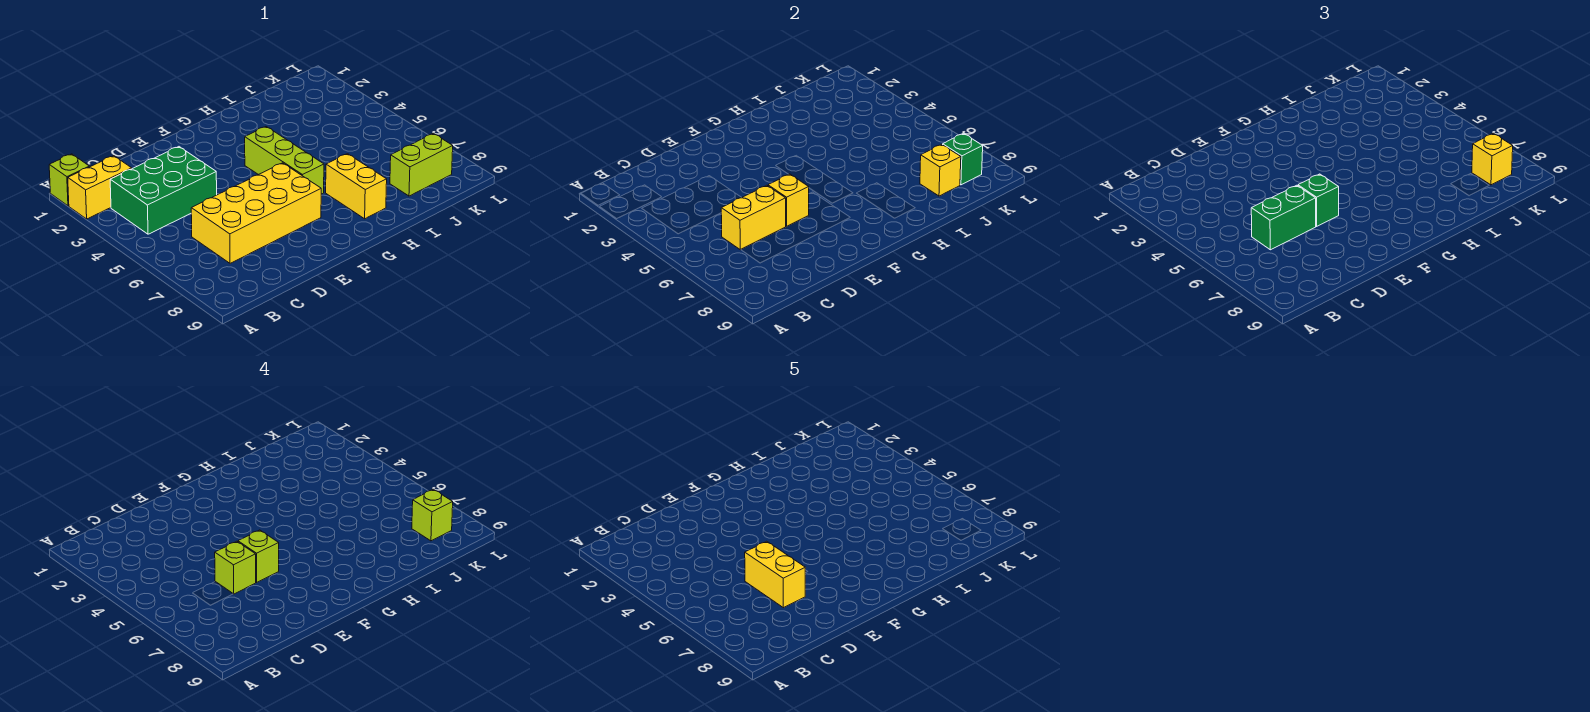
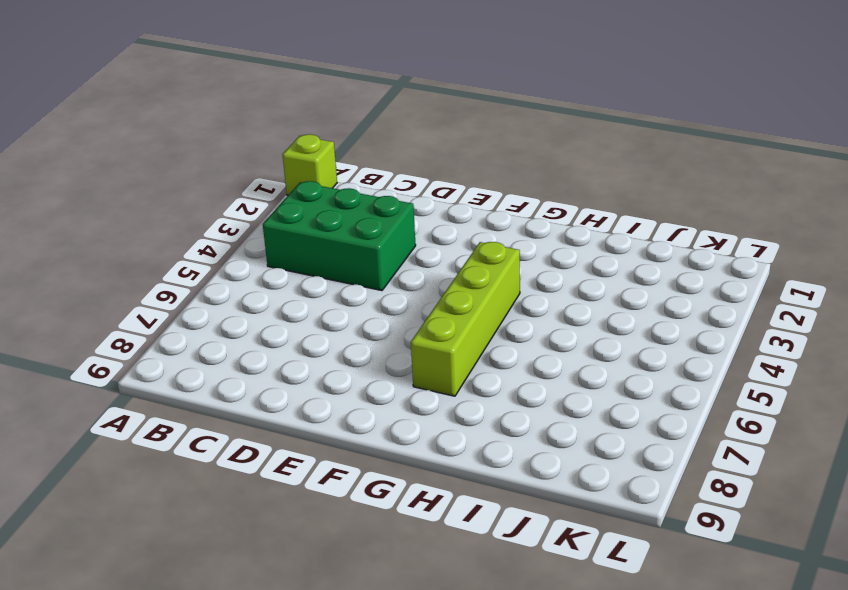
lime 1x4 brick [411,242,520,396] -> lime 1x3 brick [245,127,324,194]
none -> yellow 1x2 brick [68,156,132,219]
none -> yellow 2x4 brick [191,163,321,263]
none -> yellow 1x2 brick [326,154,387,219]

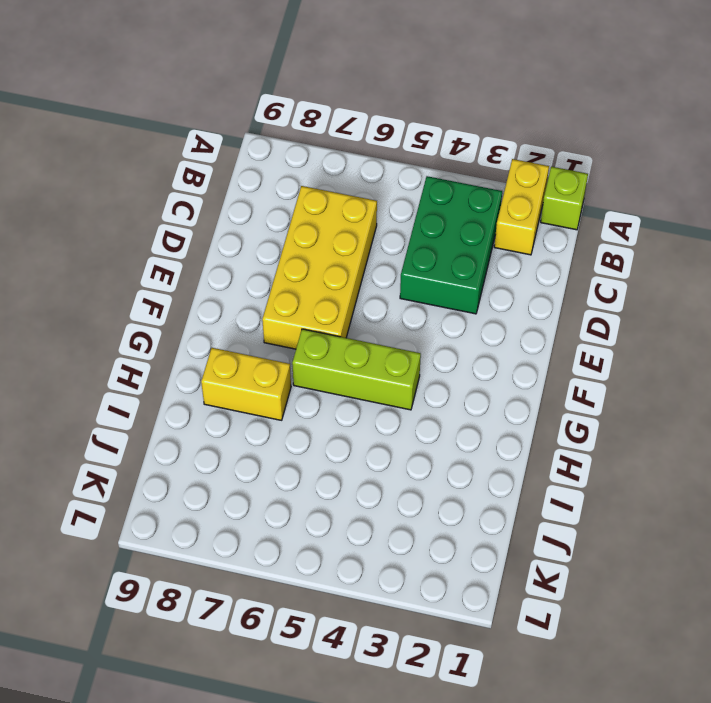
none -> lime 1x2 brick [390,133,453,196]
none -> yellow 1x2 brick [721,185,786,250]
none -> yellow 1x1 brick [768,174,809,226]

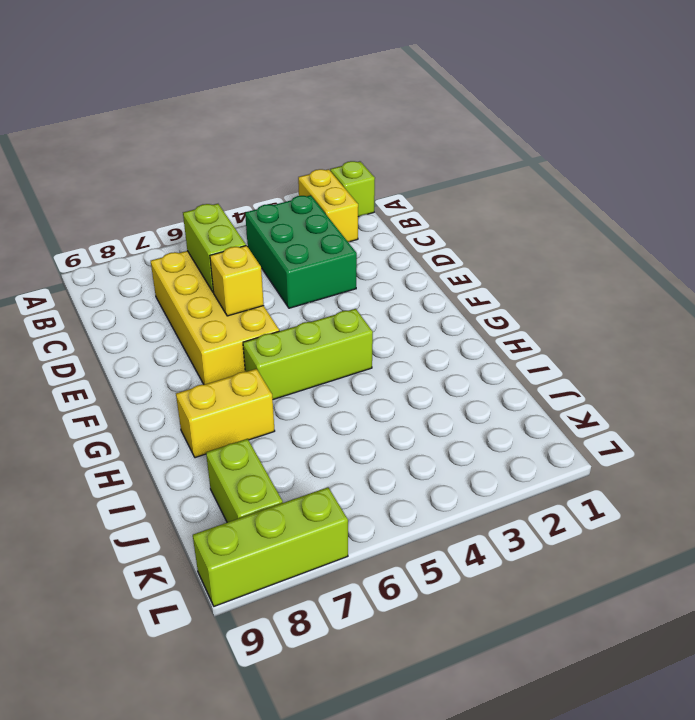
lime 1x2 brick [183,204,246,293] -> yellow 1x2 brick [721,185,786,250]
lime 1x3 brick [193,487,348,606] -> none
none -> yellow 1x1 brick [920,144,961,196]
none -> green 1x1 brick [943,133,983,185]
none -> green 1x2 brick [1251,185,1316,250]

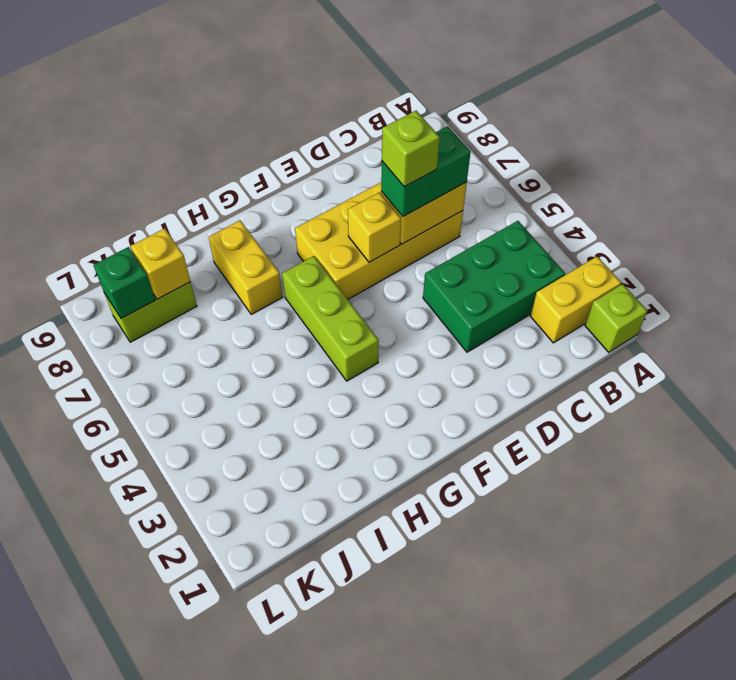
none -> green 1x1 brick [1298,174,1339,226]
none -> yellow 1x1 brick [1472,133,1513,185]
none -> lime 1x1 brick [238,530,279,582]

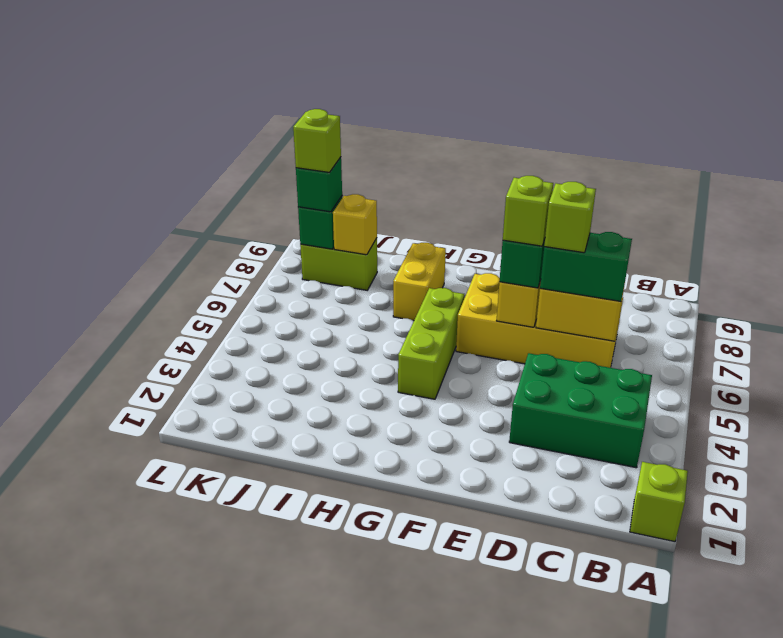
green 1x1 brick [296,157,342,212] -> yellow 1x1 brick [1472,133,1513,185]
none -> yellow 1x2 brick [68,156,132,219]
none -> yellow 1x2 brick [745,541,805,608]

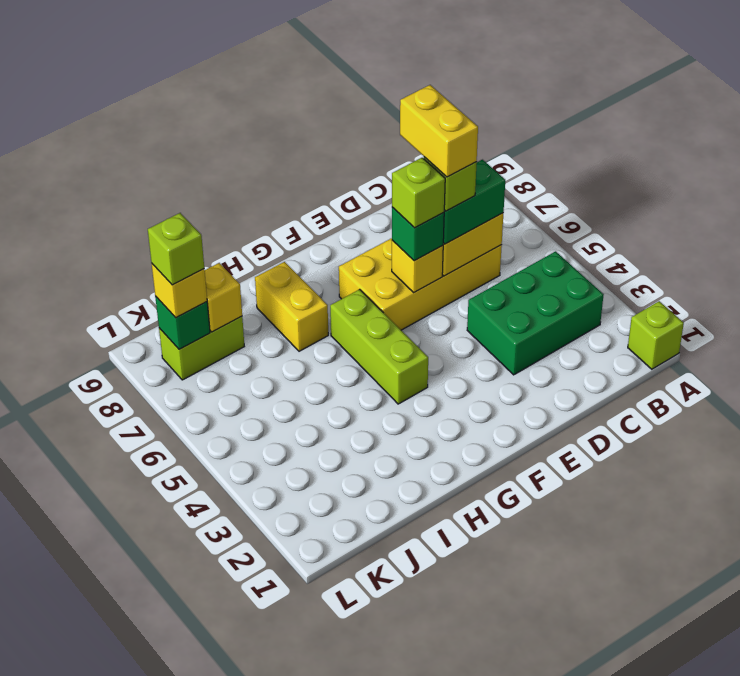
none -> yellow 1x2 brick [68,156,132,219]

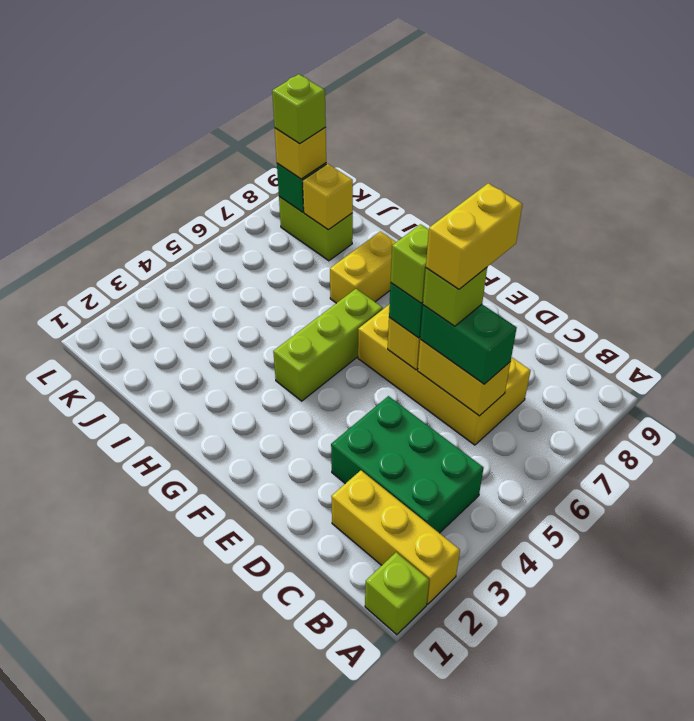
yellow 1x3 brick [331,471,460,604] -> yellow 1x2 brick [68,156,132,219]

